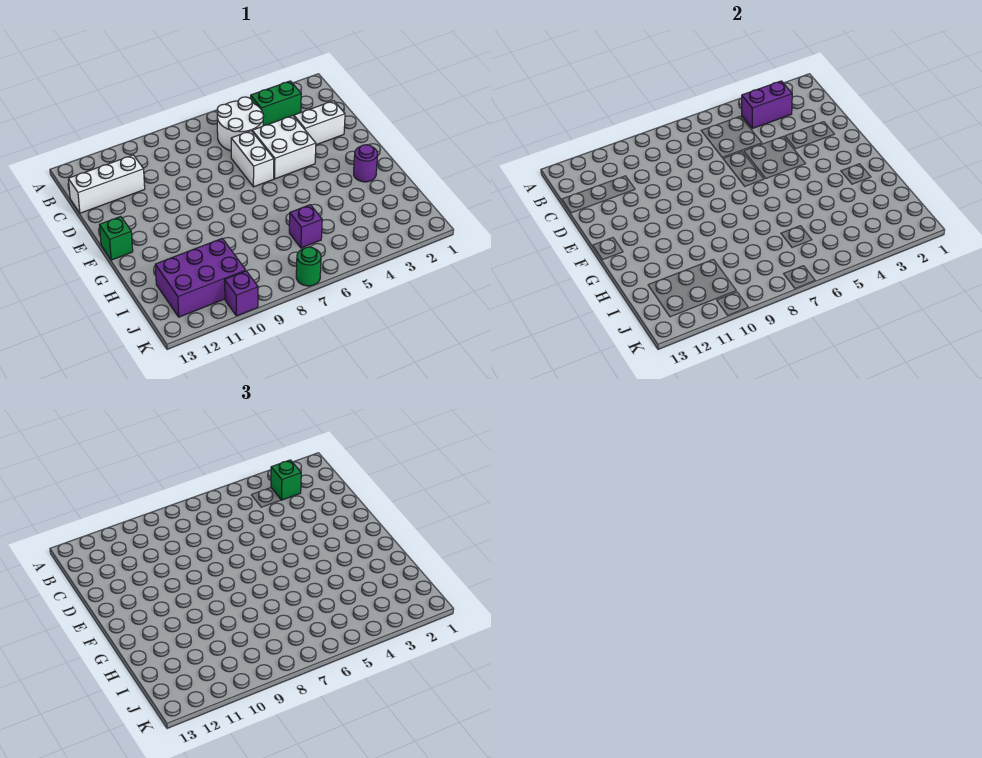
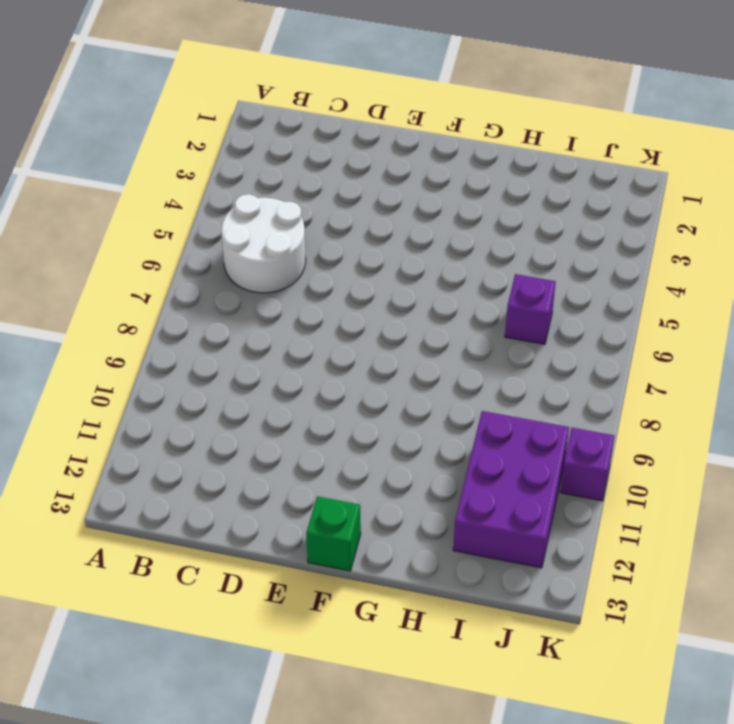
none -> green 1x2 brick [251,81,301,126]
none -> white 1x3 brick [68,155,145,213]
none -> white 1x2 brick [294,101,345,145]

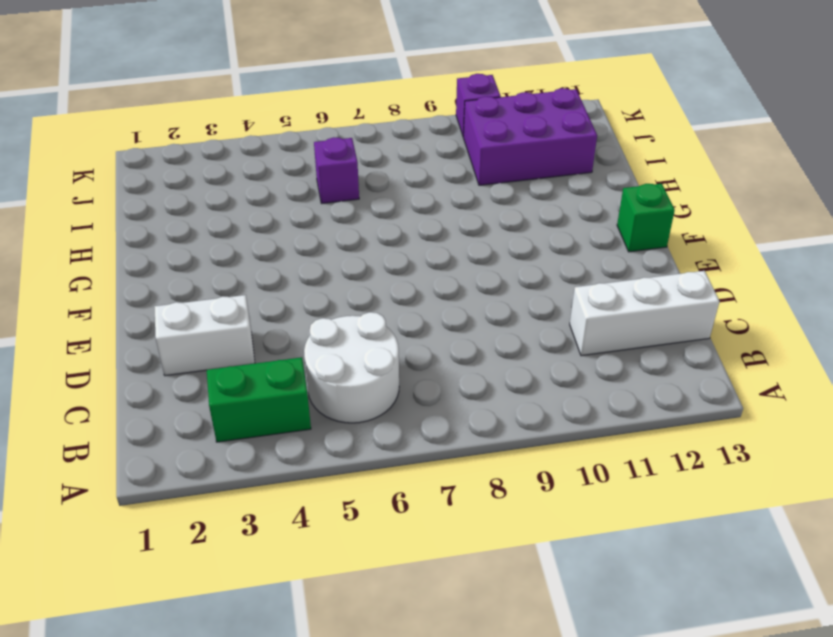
none -> white 2x2 brick [252,116,316,179]
none -> white 1x2 brick [231,131,274,187]
none -> purple 1x1 round brick [354,145,378,182]

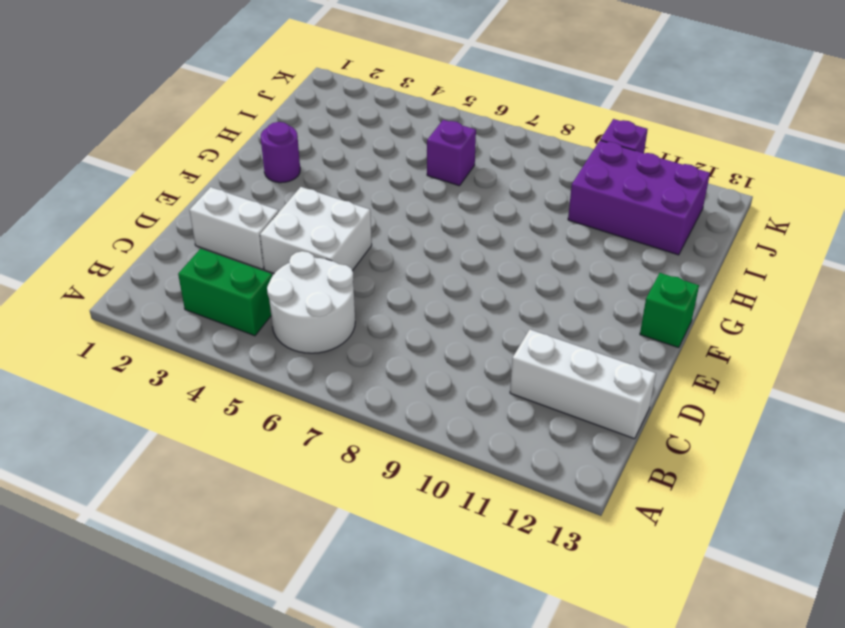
none -> white 1x2 brick [231,131,274,187]
none -> green 1x1 round brick [296,247,321,286]
none -> purple 1x2 brick [742,81,792,129]

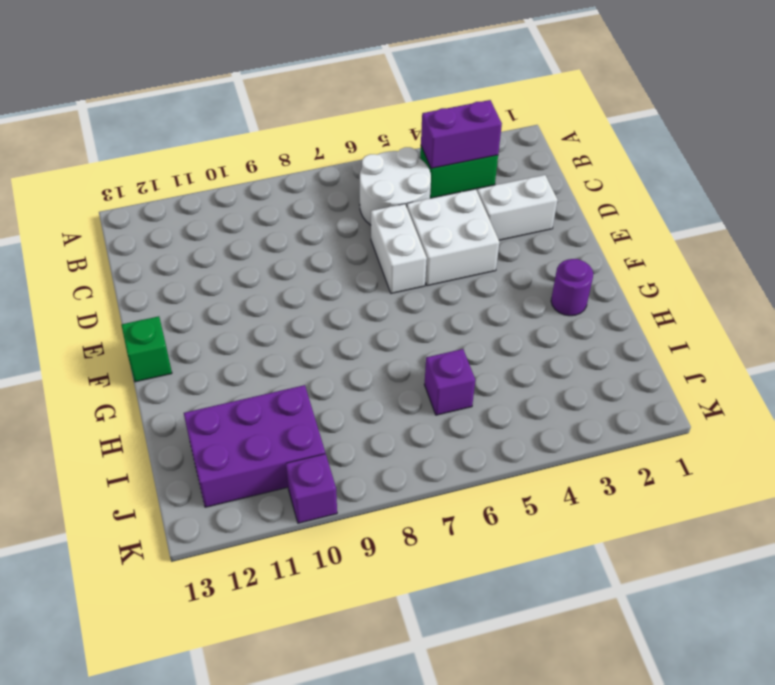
none -> white 1x3 brick [68,155,145,213]
none -> green 1x1 round brick [296,247,321,286]
none -> green 1x1 brick [271,460,301,500]

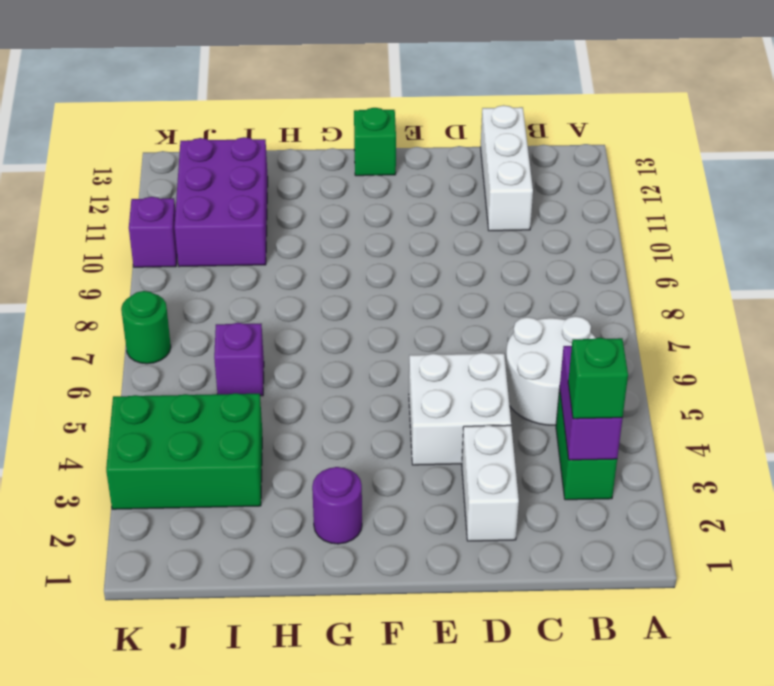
green 2x3 brick [106,393,262,509] -> none
none -> white 1x2 brick [231,131,274,187]

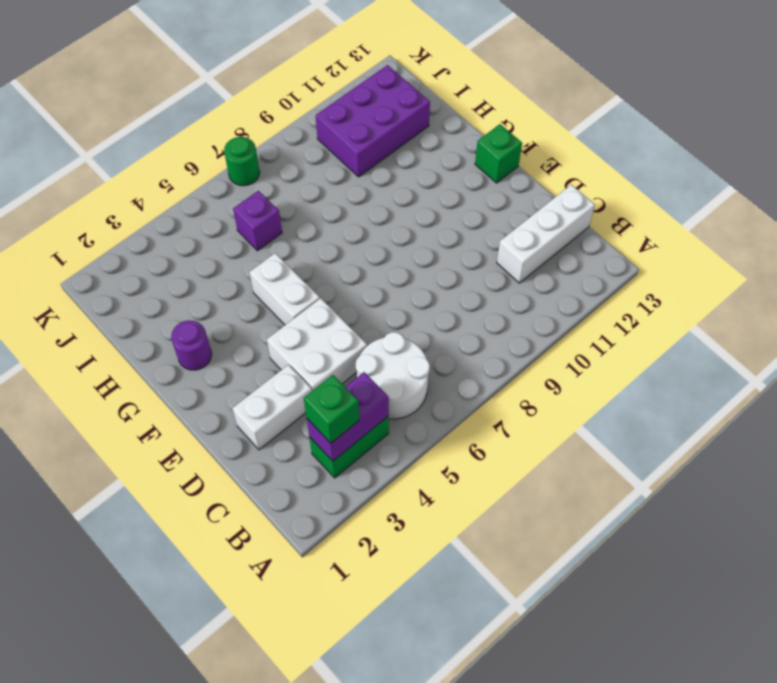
white 1x2 brick [249,253,320,325] -> white 1x2 brick moved to [231,131,274,187]
none -> purple 1x1 brick [225,271,258,316]

